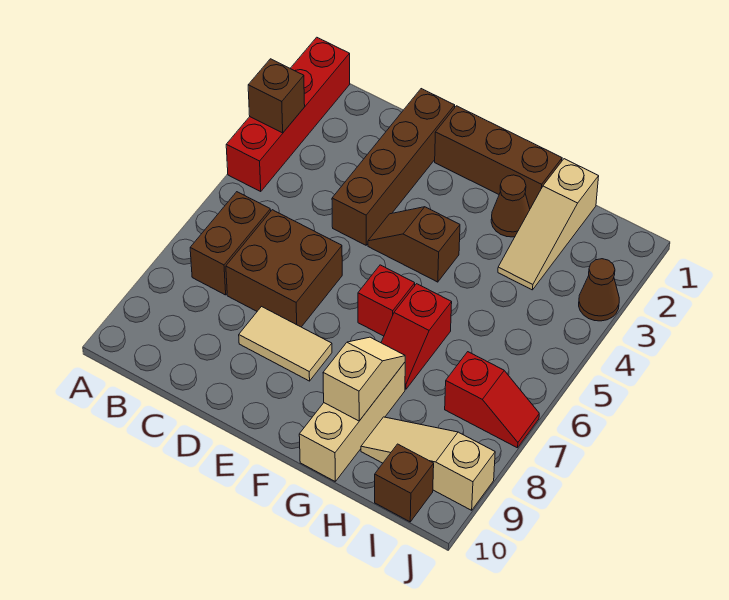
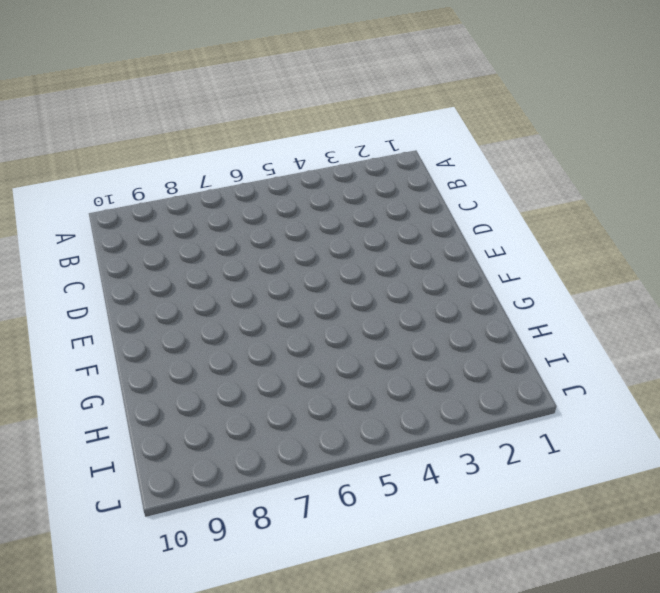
none -> red 1x4 brick [226,37,350,191]
none -> brown 1x2 brick [190,192,271,295]
none -> brown 2x2 brick [226,210,342,327]

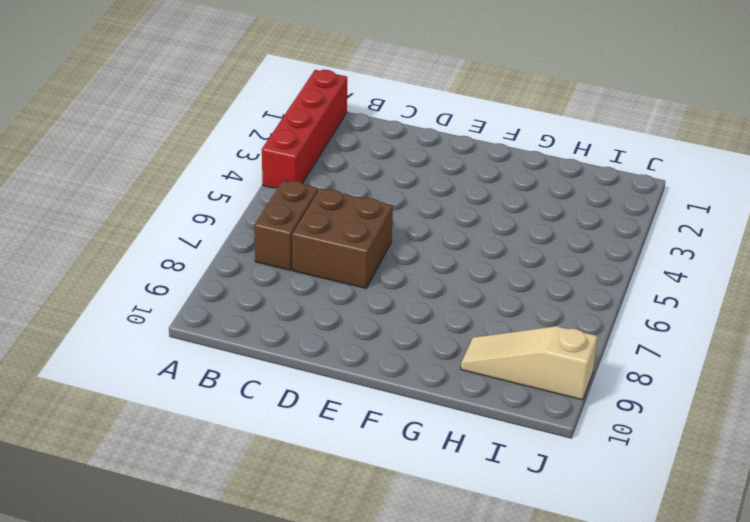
none -> brown 1x4 brick [332,89,455,245]
none -> tan 1x2 tile [239,307,332,381]
none -> brown 1x3 brick [435,106,562,208]

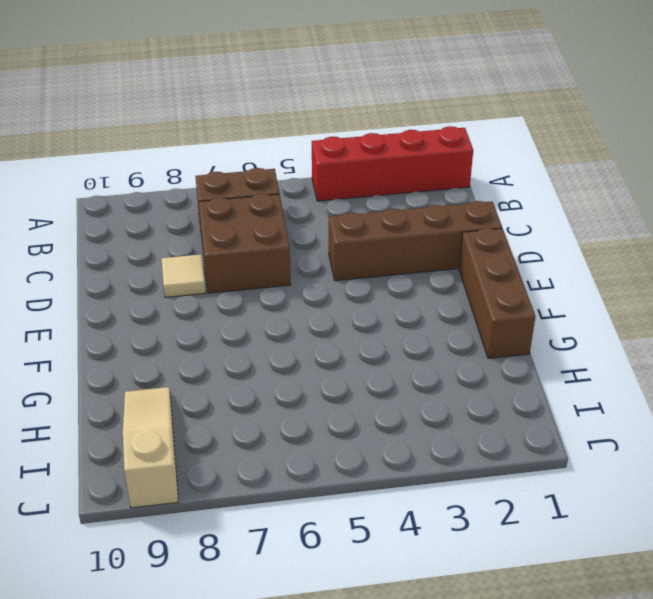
tan 1x1 tile [161,254,206,297] -> tan 1x2 tile [239,307,332,381]
none -> brown 1x2 slope [368,207,460,282]
none -> red 1x1 brick [358,265,415,336]
none -> brown 1x1 cone [491,175,530,237]

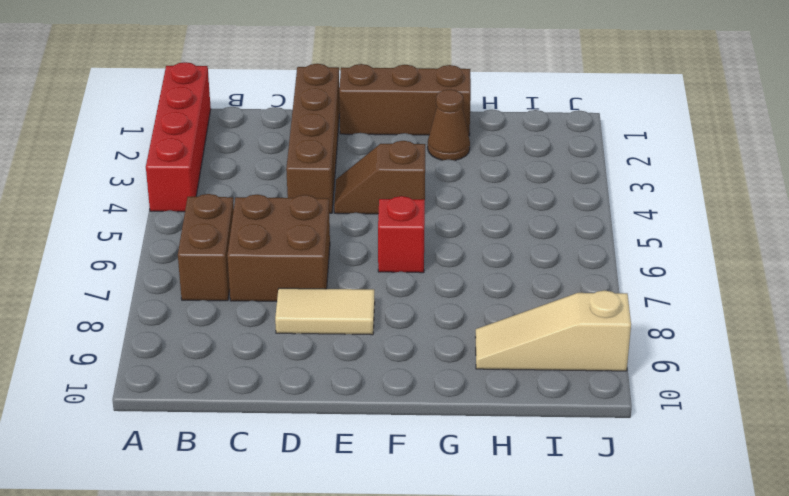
none -> red 1x2 slope [381,284,452,389]
none -> tan 1x3 brick [299,362,405,481]
none -> tan 1x3 slope [498,159,599,290]

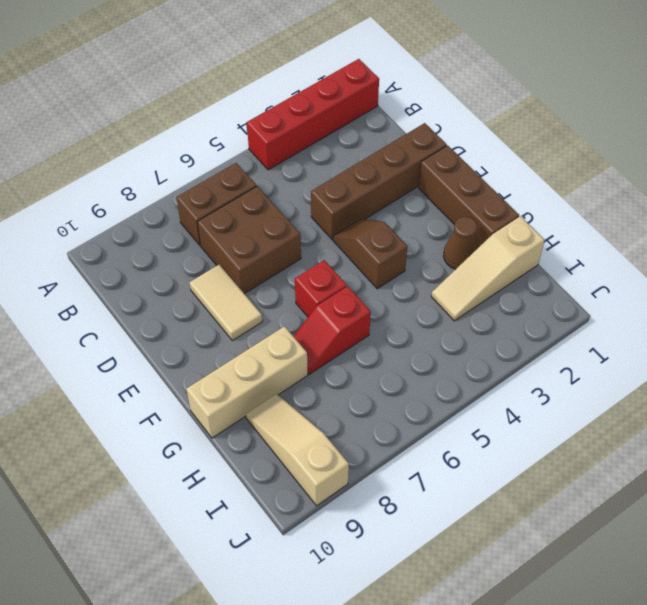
none -> red 1x2 slope [445,352,539,448]
none -> brown 1x1 brick [375,444,434,522]
none -> brown 1x1 cone [579,259,619,321]

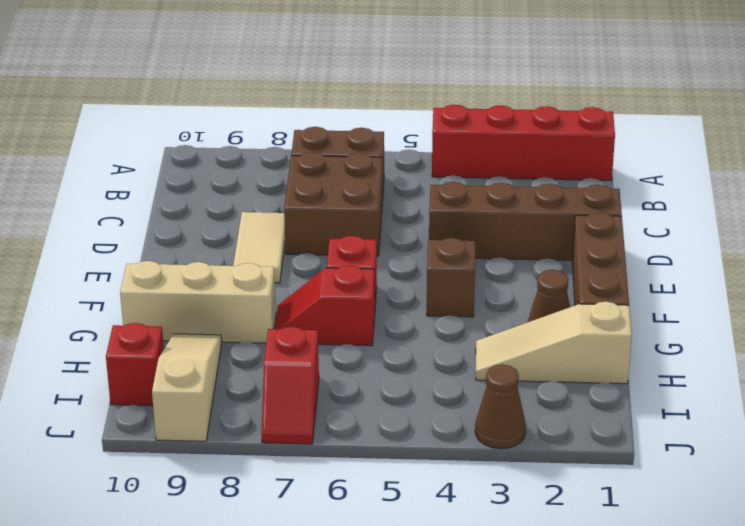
red 1x1 brick [106,323,164,406] -> brown 1x1 brick [375,444,434,522]
none -> brown 1x1 brick [248,59,305,133]
none -> tan 1x2 slope [323,337,405,421]

